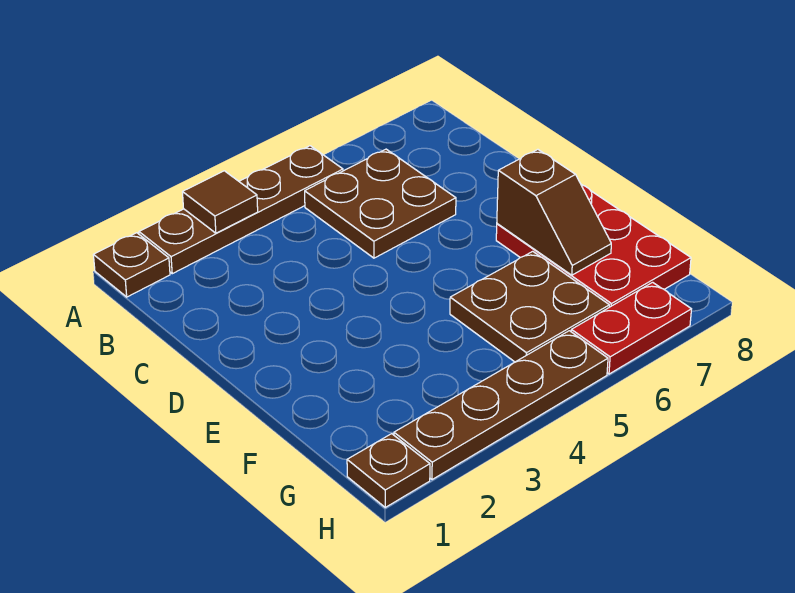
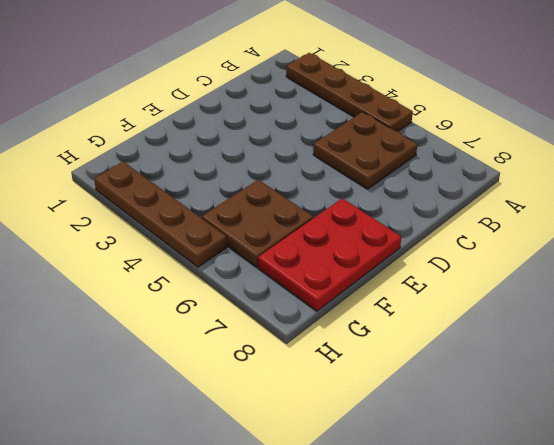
none -> brown 1x1 plate [93,233,170,297]
none -> brown 1x1 plate [347,434,430,507]

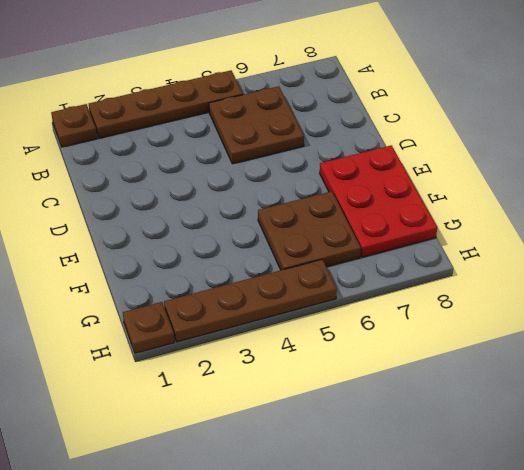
none -> red 1x2 plate [571,282,691,374]
none -> brown 1x1 tile [183,171,258,233]

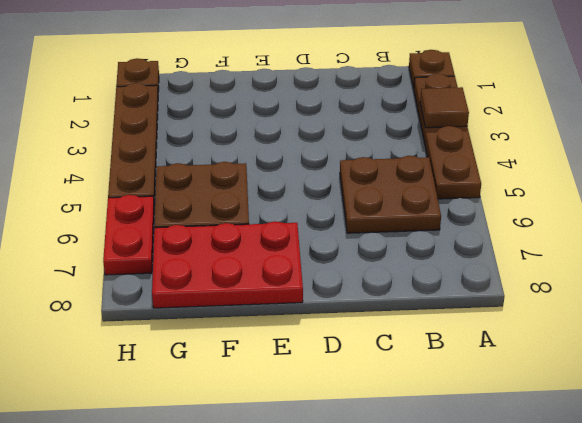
none -> brown 1x2 slope [497,149,611,275]

